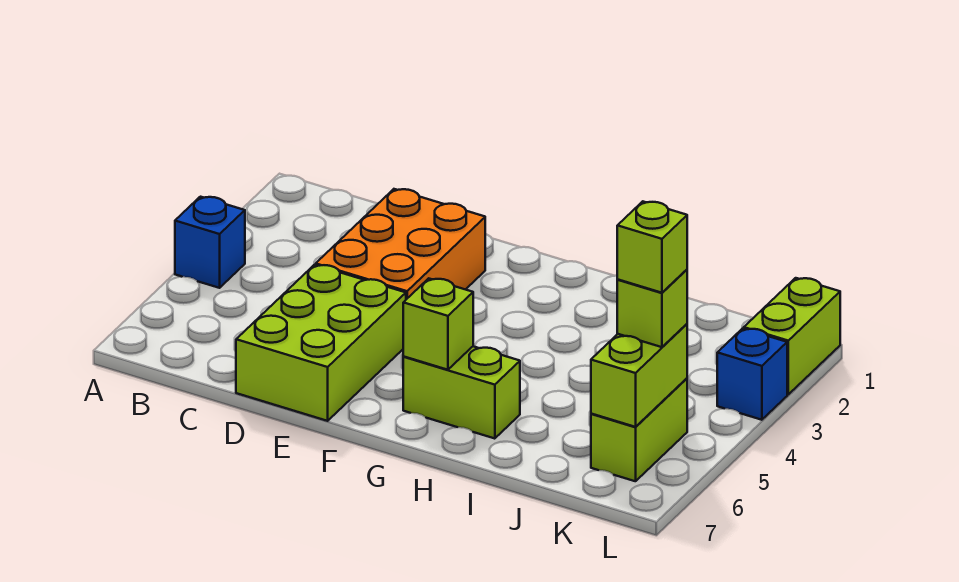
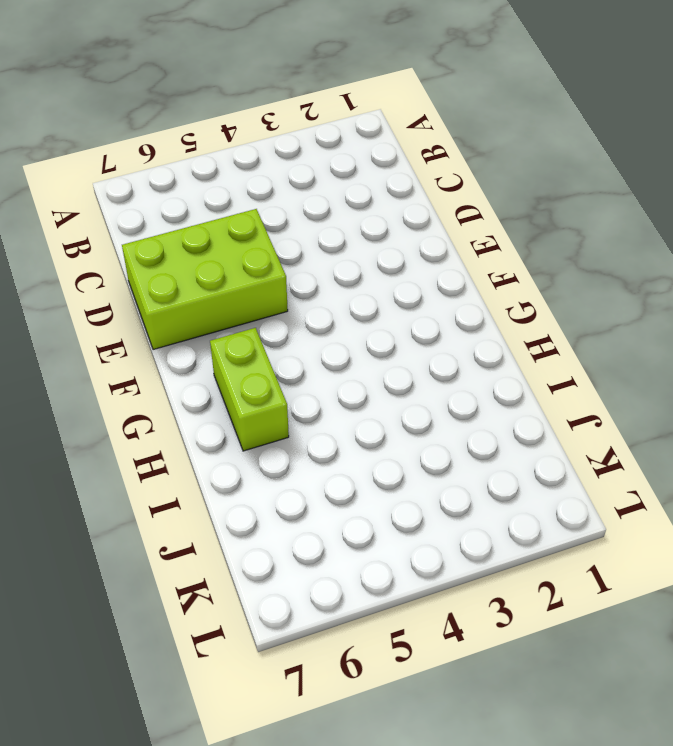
none -> blue 1x1 brick [175,197,245,288]
none -> orange 2x3 brick [316,189,485,299]

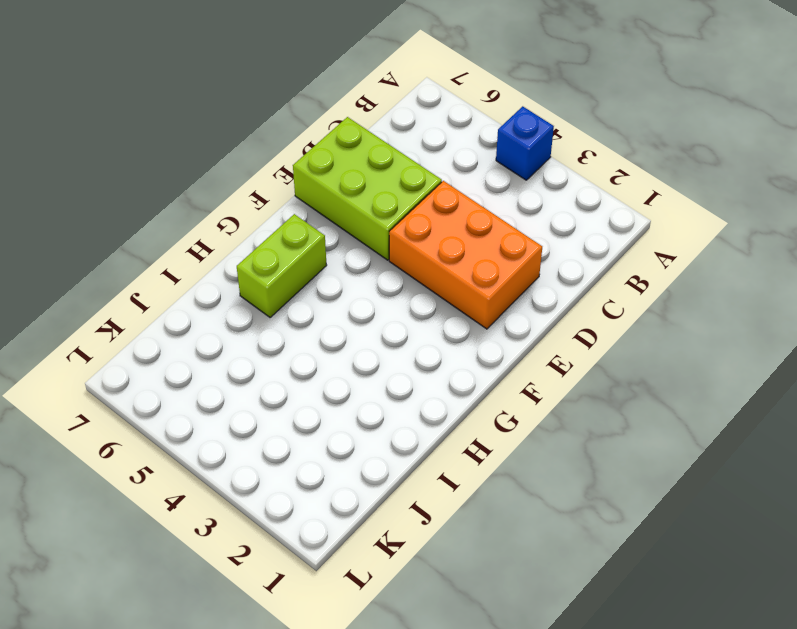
none -> lime 1x2 brick [591,378,687,481]
none -> lime 1x2 brick [744,278,840,394]

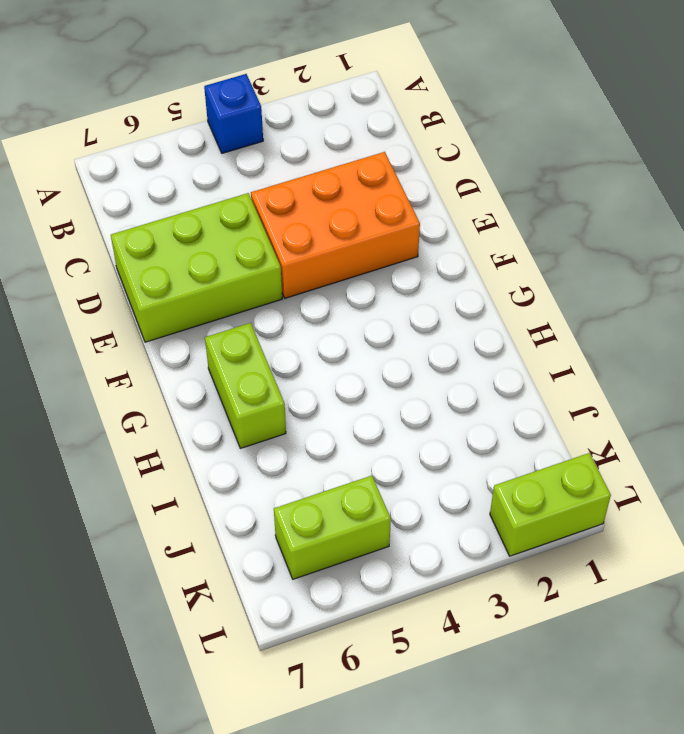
none -> blue 1x1 brick [717,328,787,420]
none -> lime 1x1 brick [403,278,473,370]

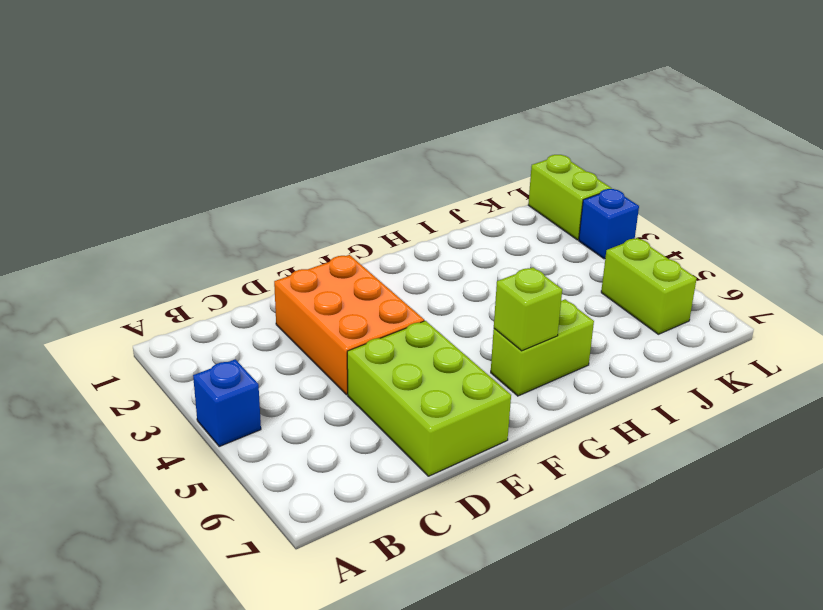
none -> lime 1x2 brick [591,324,687,427]
none -> lime 1x1 brick [617,270,687,347]

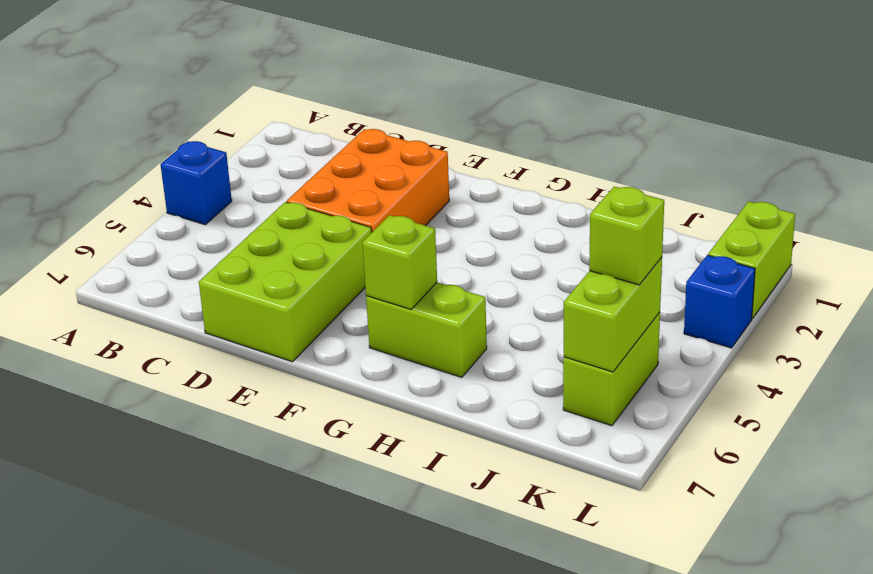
none -> lime 1x1 brick [617,201,687,293]

